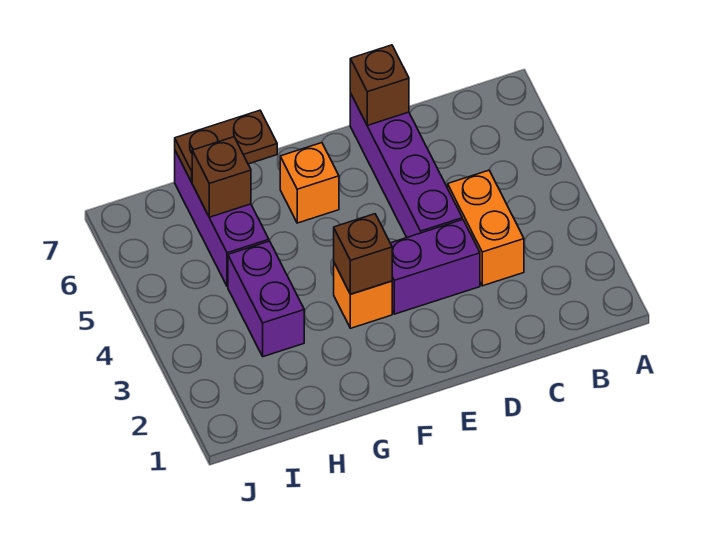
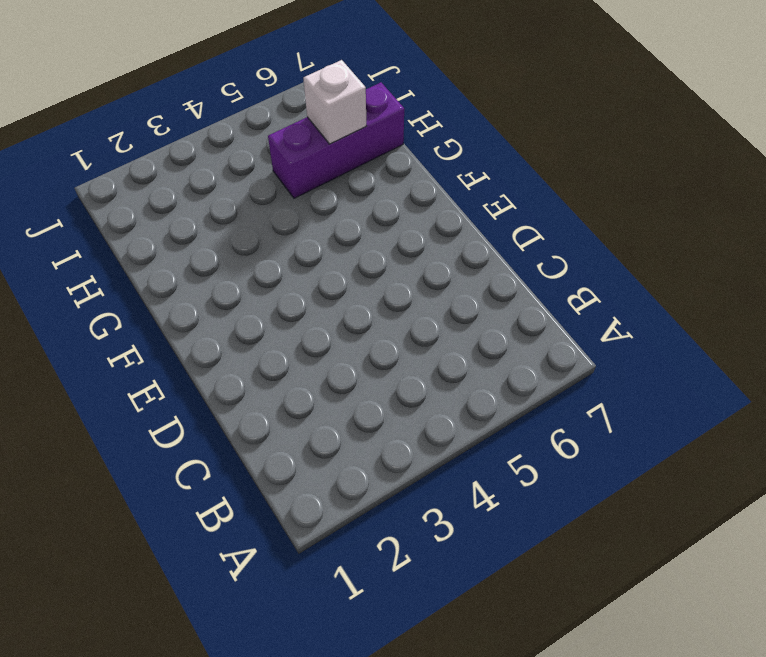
white 1x1 brick [304,60,366,144] -> brown 1x1 brick [192,137,251,217]
none -> orange 1x2 brick [448,170,524,286]
none -> purple 1x2 brick [390,220,480,314]

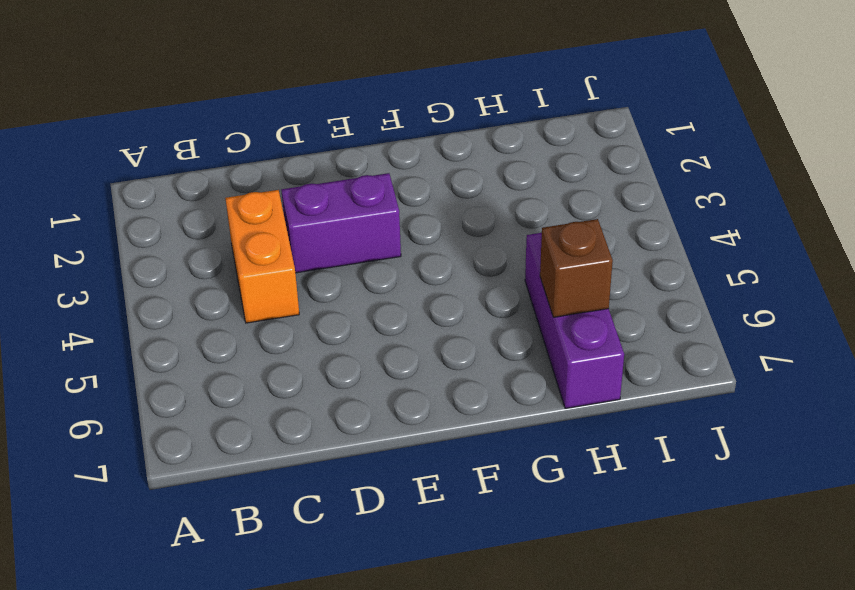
none -> purple 1x4 brick [350,93,462,237]
none -> orange 1x1 brick [334,263,392,328]

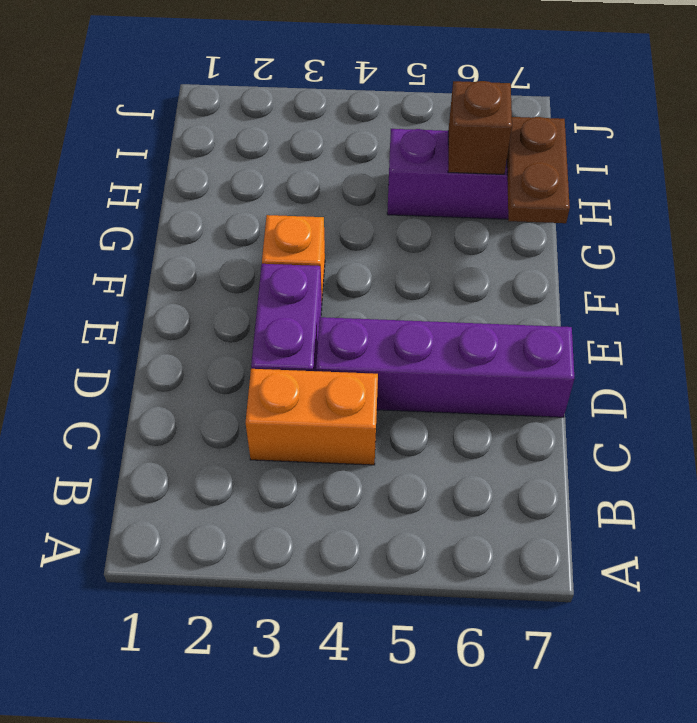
none -> orange 1x1 brick [280,143,339,223]
none -> purple 1x2 brick [228,241,304,357]

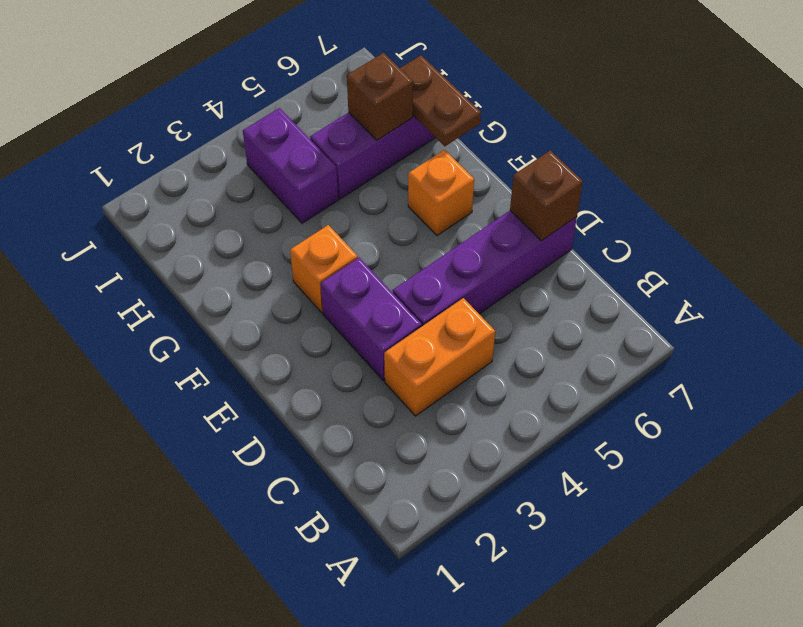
purple 1x2 brick [243,108,338,223] -> purple 1x2 brick turned to [228,241,304,357]
none -> brown 1x1 brick [334,214,392,294]

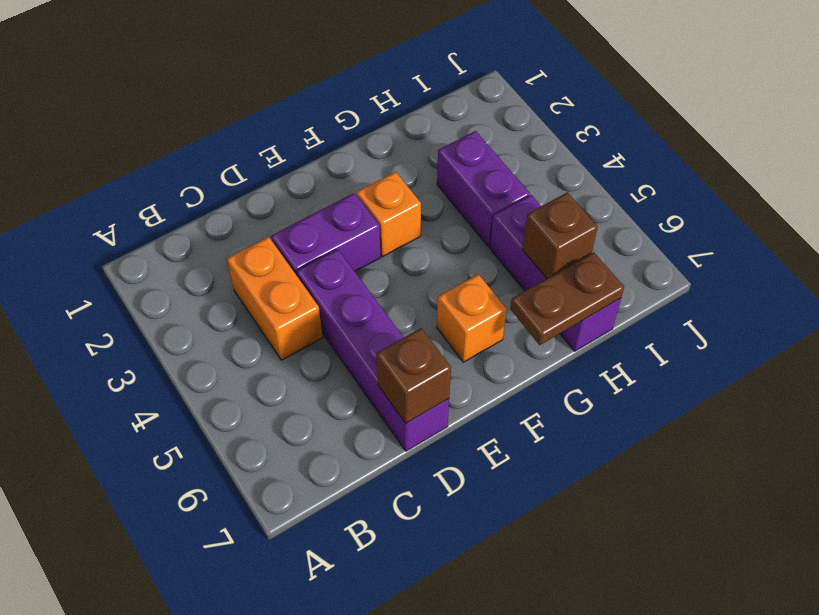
none -> brown 1x1 brick [334,214,392,294]

